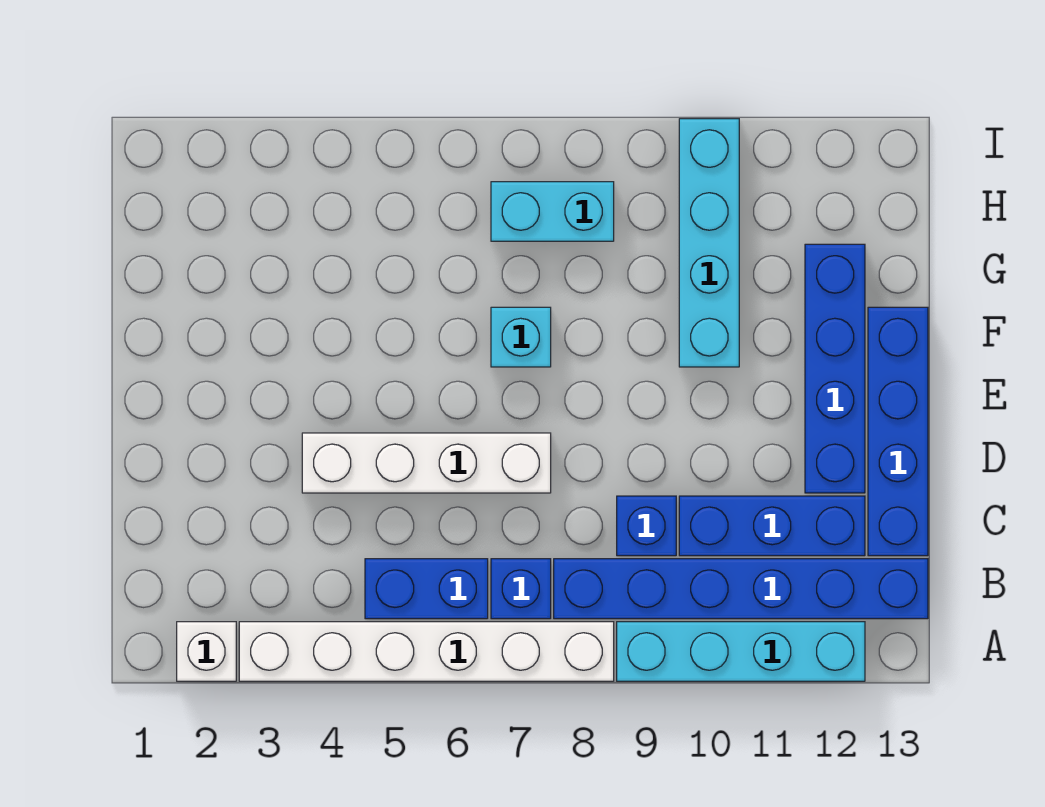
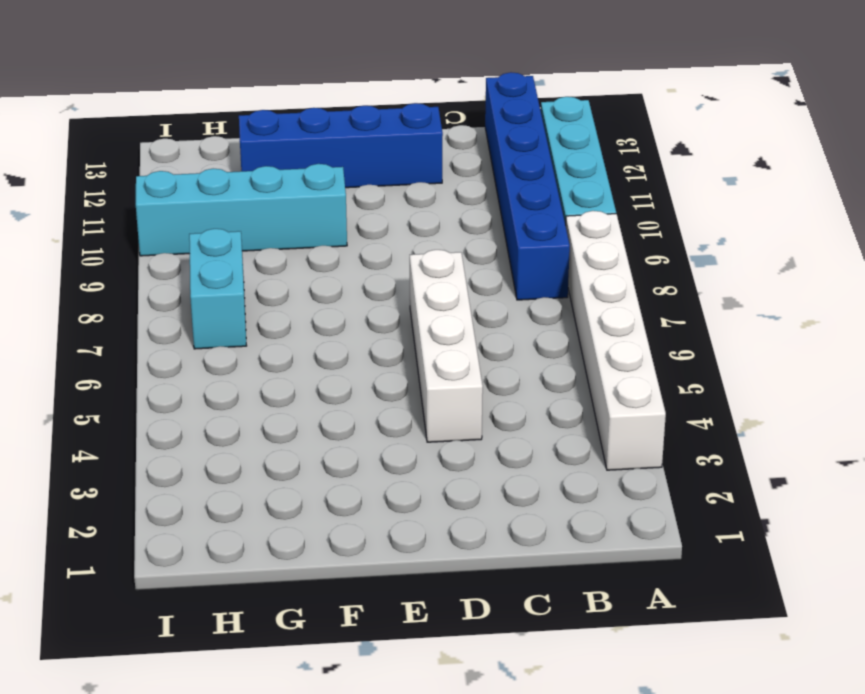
none -> white 1x1 brick [177,622,236,681]
none -> blue 1x2 brick [365,559,488,619]
none -> blue 1x1 brick [491,559,551,619]

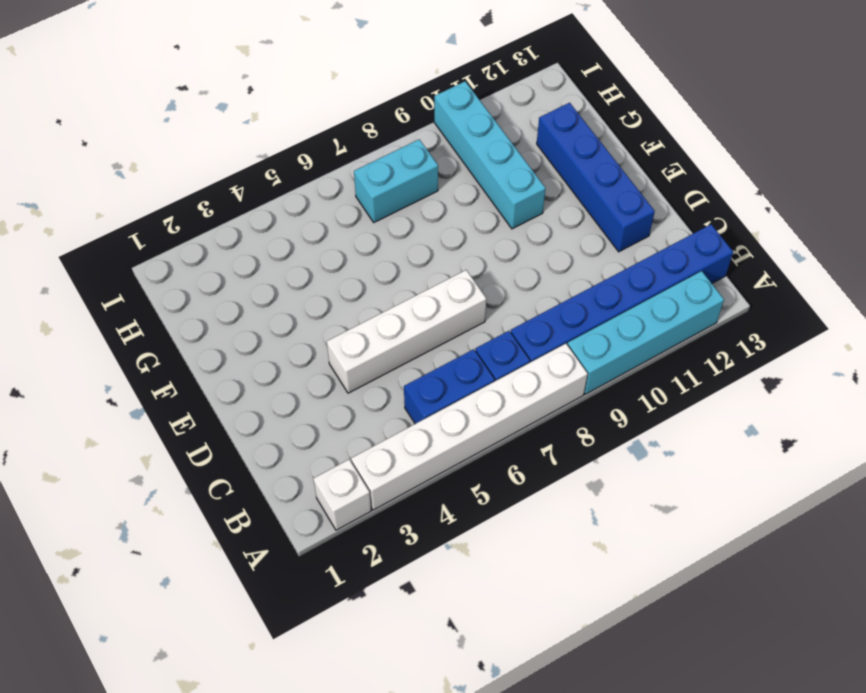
none -> blue 1x1 brick [617,496,676,556]
none -> blue 1x3 brick [679,496,865,556]
none -> blue 1x4 brick [868,307,928,556]

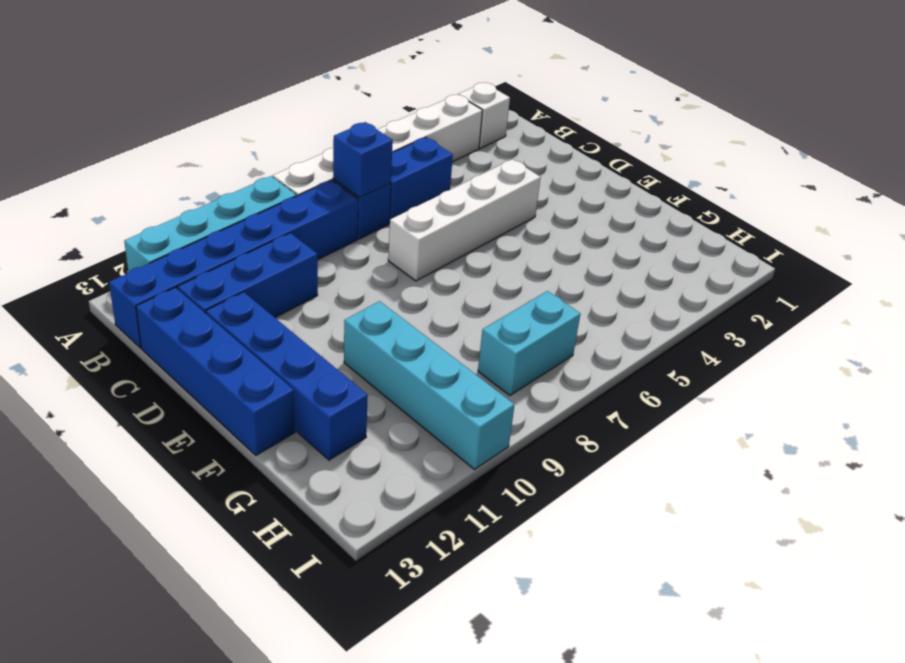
blue 1x1 brick [333,122,393,198] -> blue 1x1 brick moved to [617,496,676,556]
none -> cyan 1x1 brick [491,307,551,367]

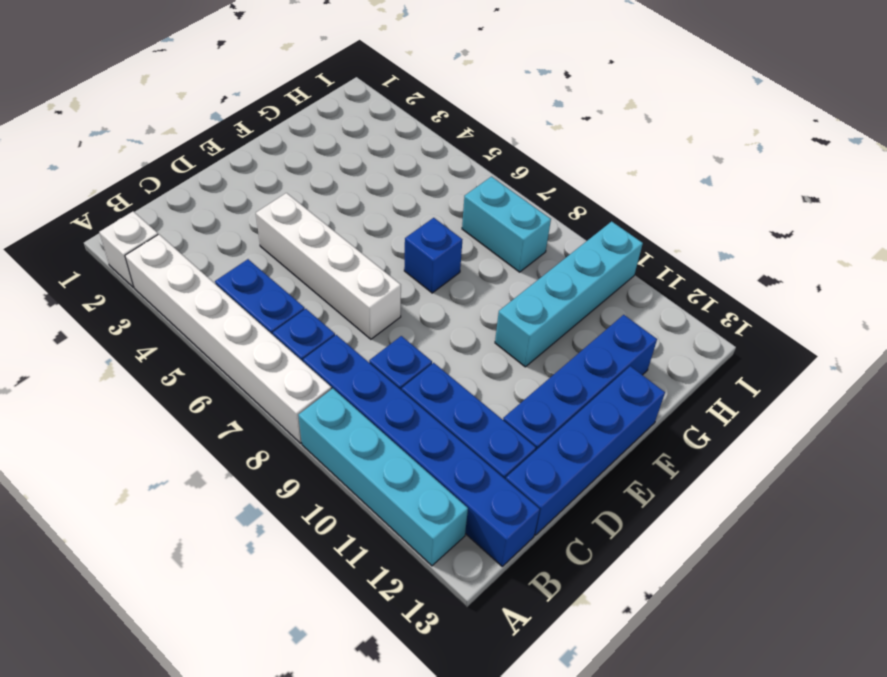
blue 1x1 brick [404,218,462,293] -> cyan 1x1 brick [491,307,551,367]

